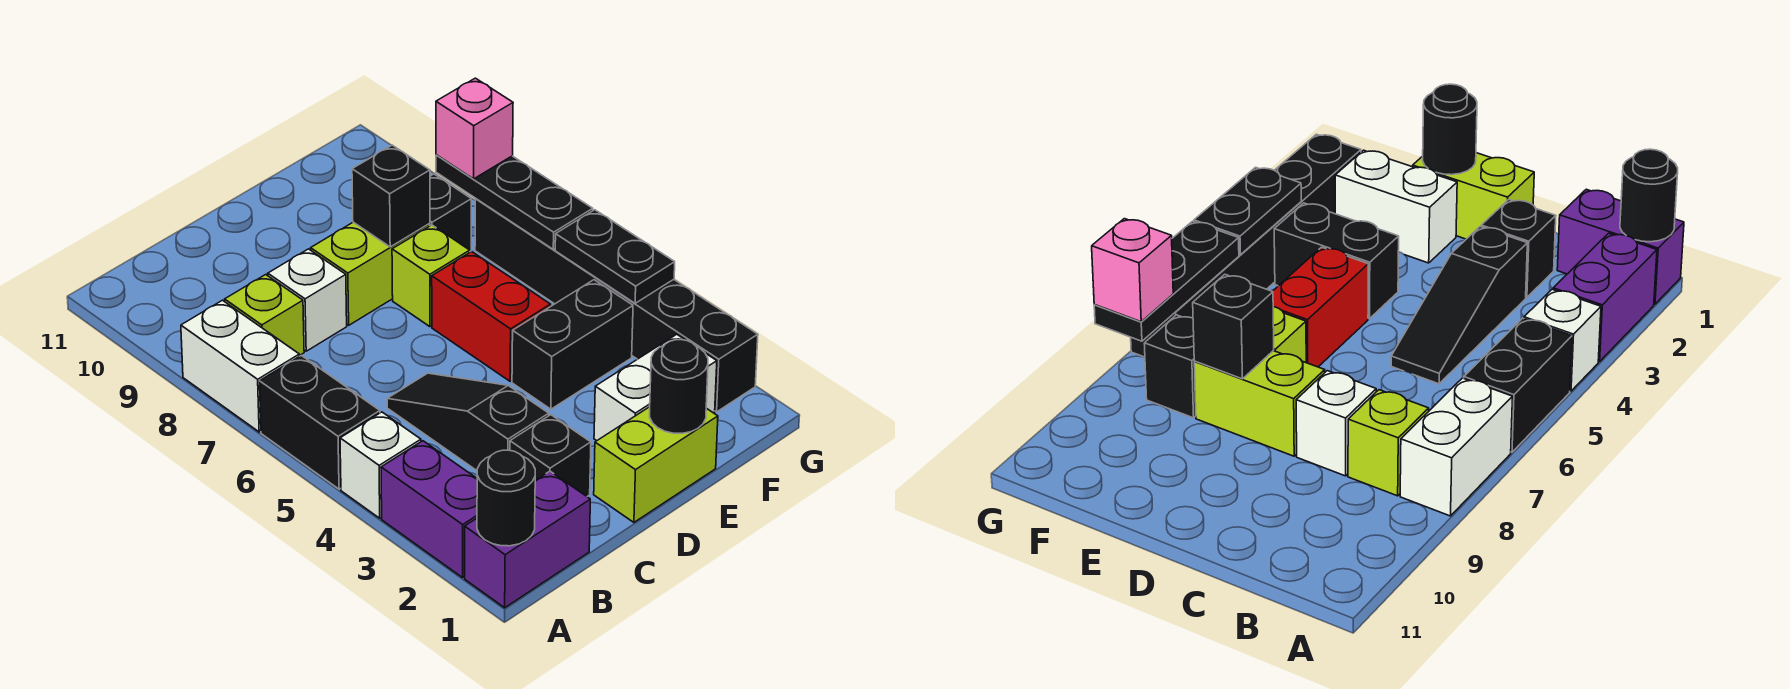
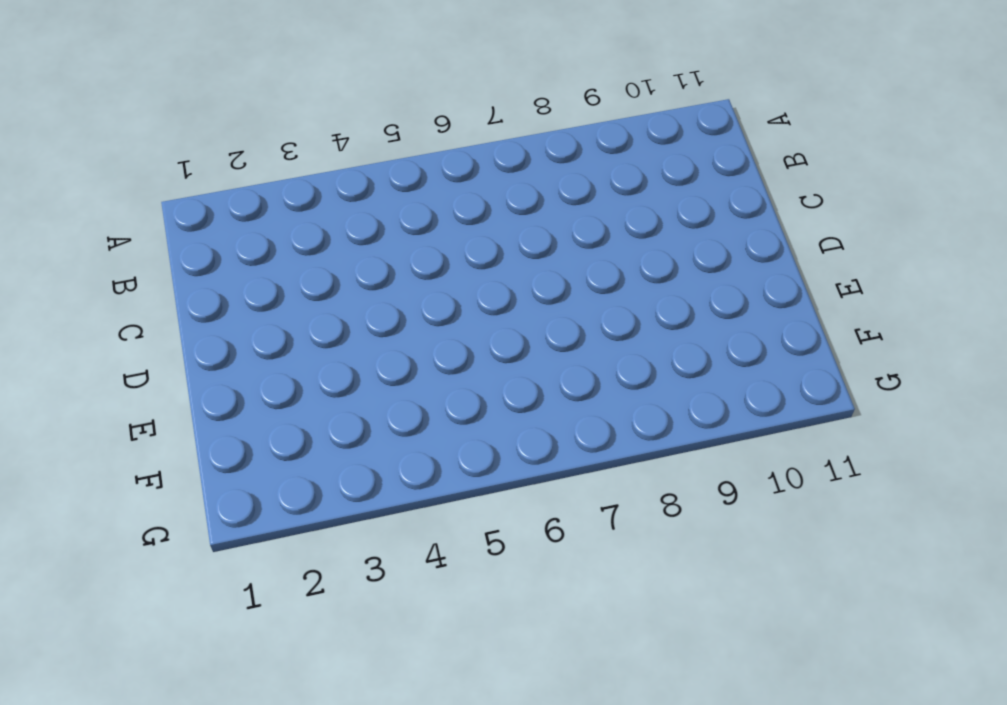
none -> purple 1x2 brick [465,471,590,608]
none -> purple 1x2 brick [381,441,477,578]
none -> white 1x1 brick [340,412,421,518]

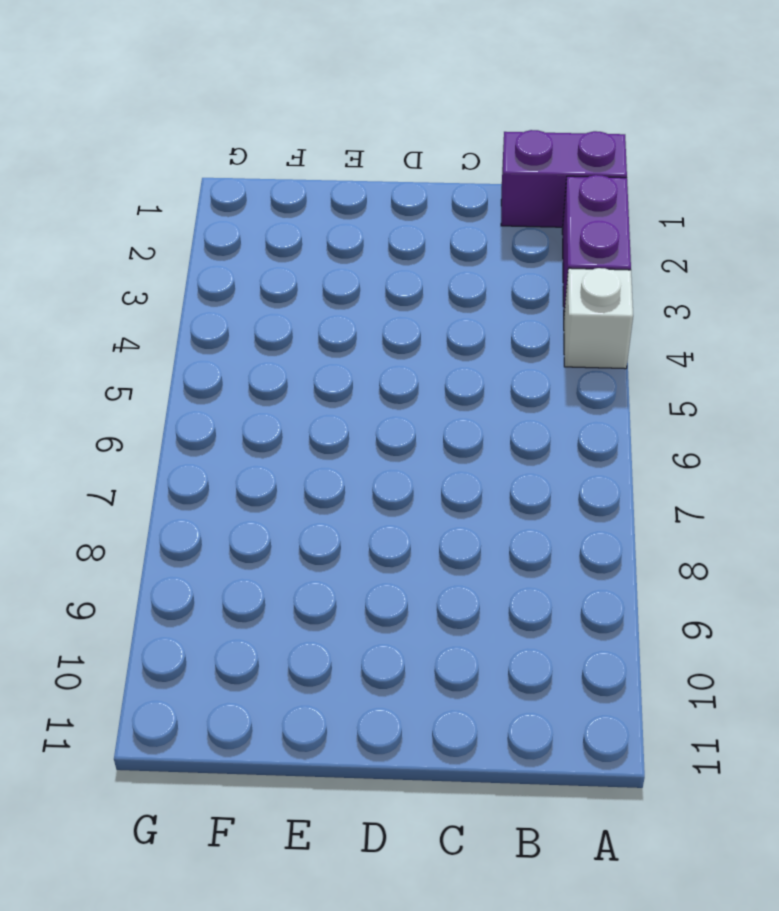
none -> black 1x2 brick [260,356,380,489]
none -> white 1x2 brick [181,300,299,432]
none -> lime 1x1 brick [225,275,304,356]

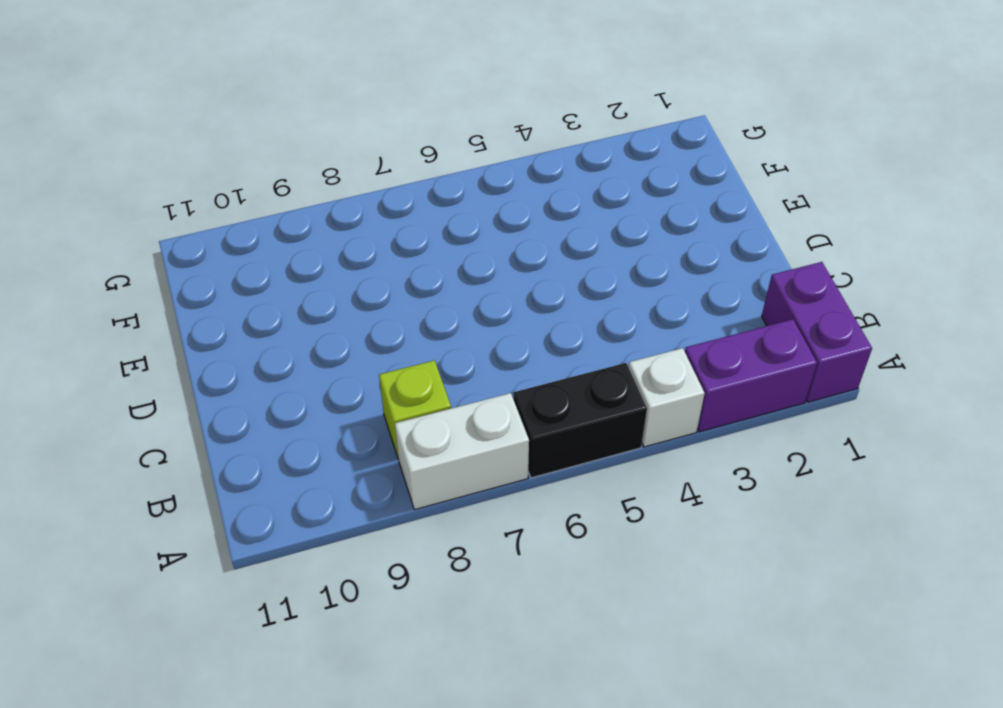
none -> black 1x1 brick [510,415,591,496]
none -> black 1x3 slope [387,373,549,471]
none -> white 1x1 brick [268,249,347,351]

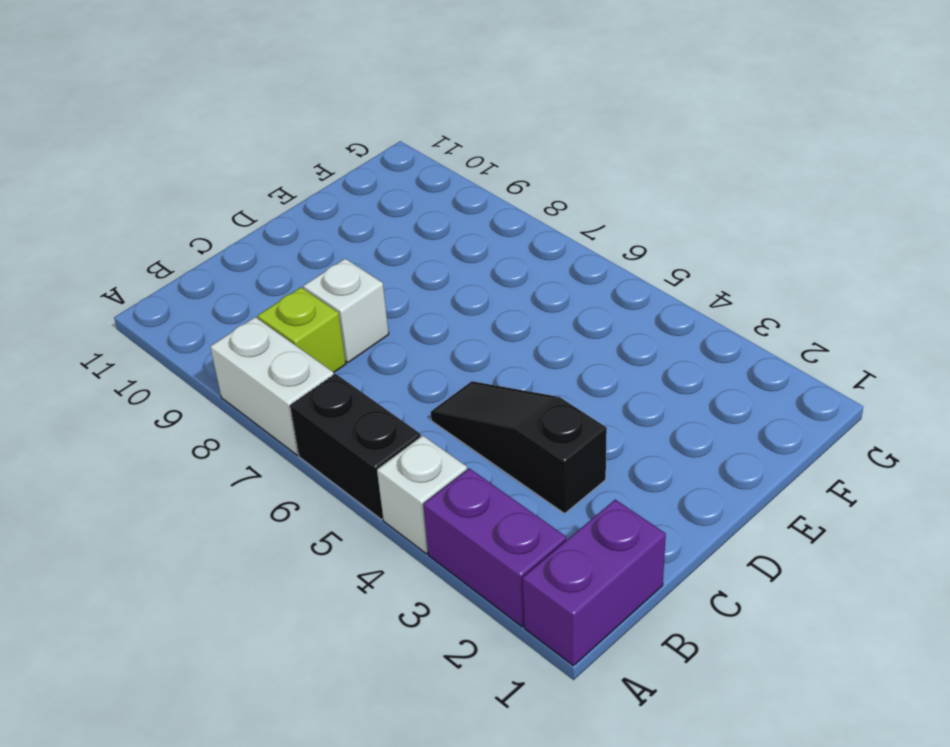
none -> black 1x1 brick [510,415,591,496]
none -> lime 1x2 brick [594,407,718,522]
none -> lime 1x2 brick [311,222,430,325]

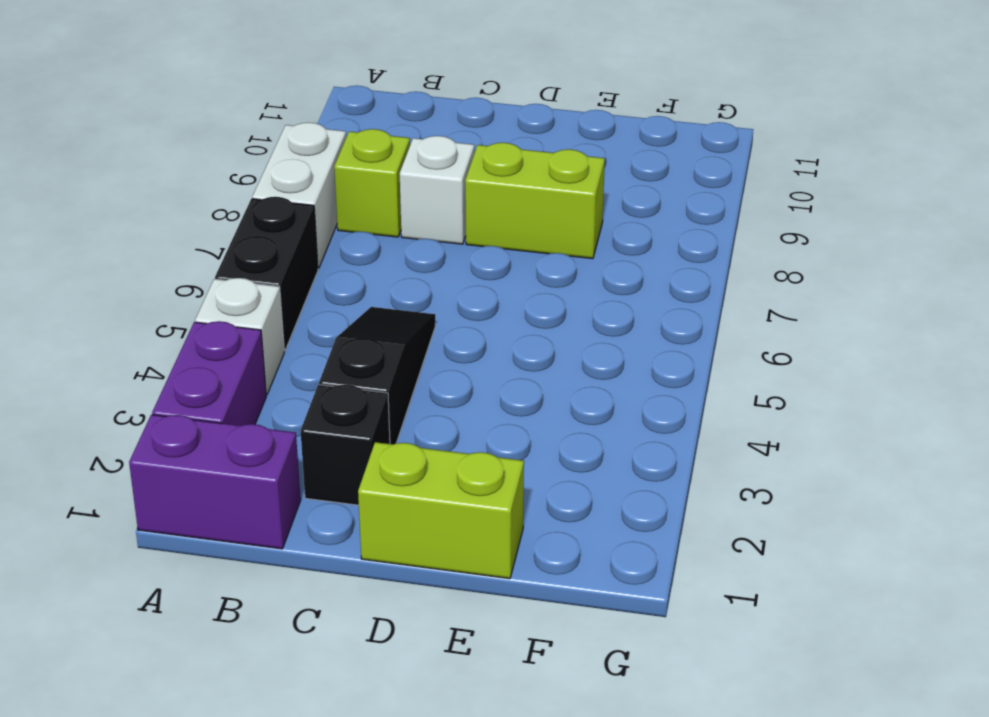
none -> white 1x2 brick [594,334,717,441]
none -> black 1x2 brick [512,280,633,409]
none -> red 1x2 brick [432,252,551,381]

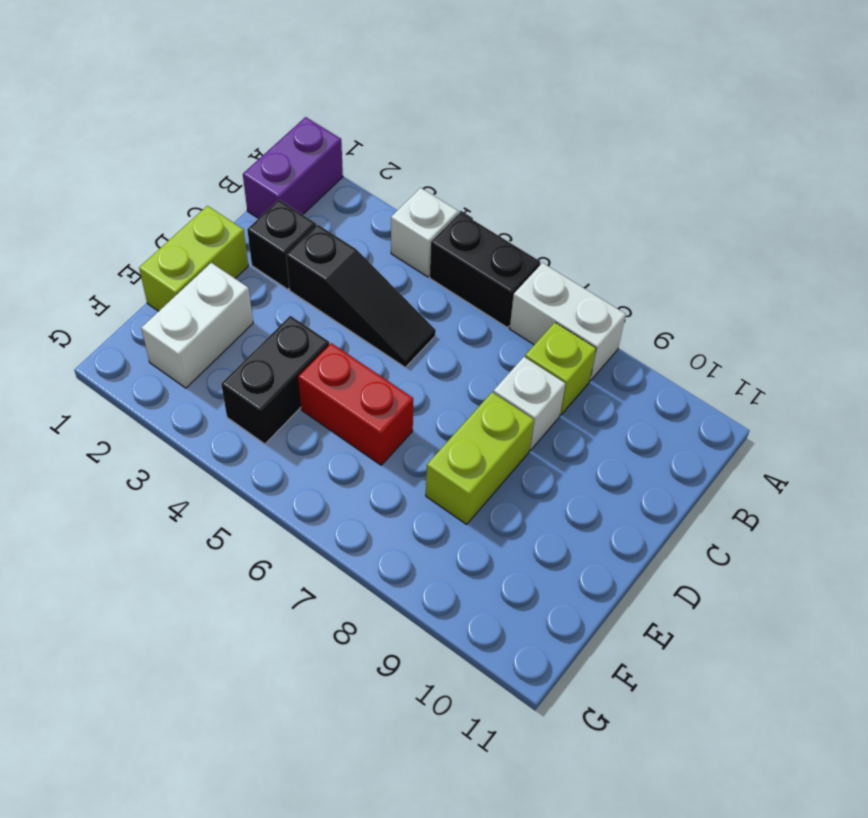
none -> purple 1x2 brick [381,441,477,578]
none -> lime 1x1 brick [392,225,470,327]
none -> black 1x1 brick [430,174,471,251]

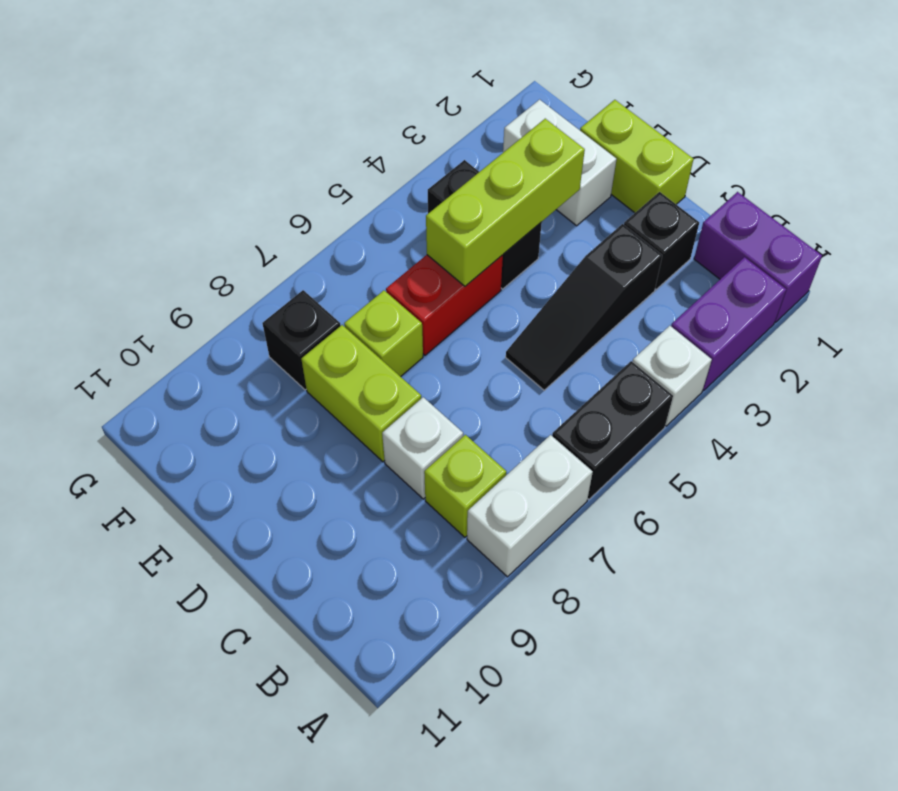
lime 1x3 brick [426,119,585,286] -> none
none -> black 1x6 brick [475,199,758,412]
none -> black 1x1 round brick [477,450,535,546]
none -> black 1x1 round brick [650,340,708,433]

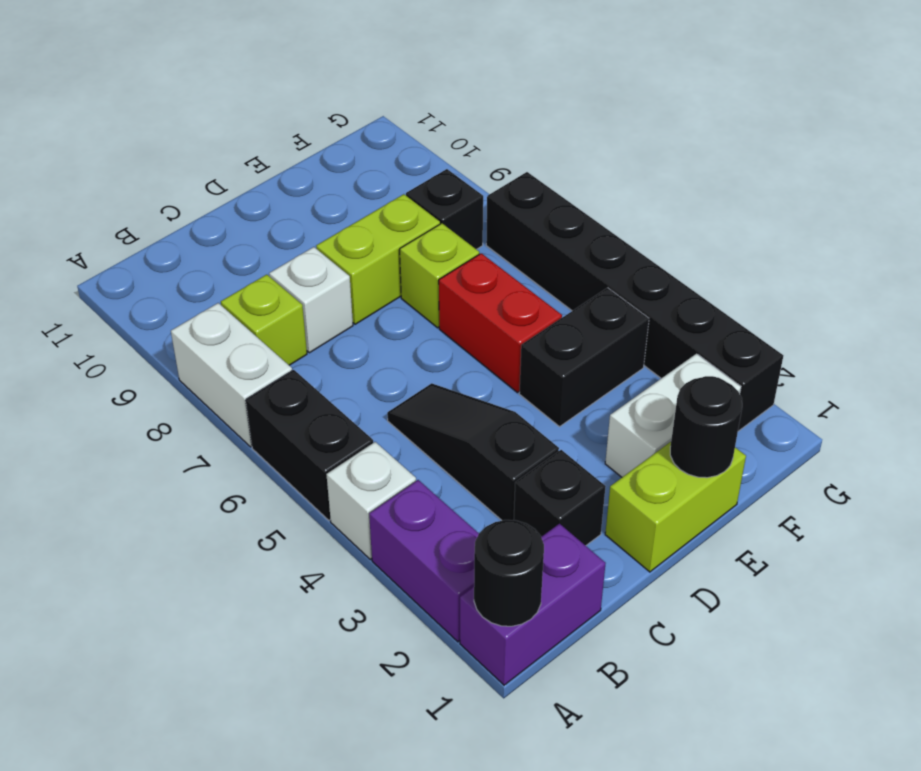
none -> black 1x1 brick [352,145,430,247]
none -> black 1x2 plate [555,210,675,303]
none -> black 1x3 plate [436,155,593,249]

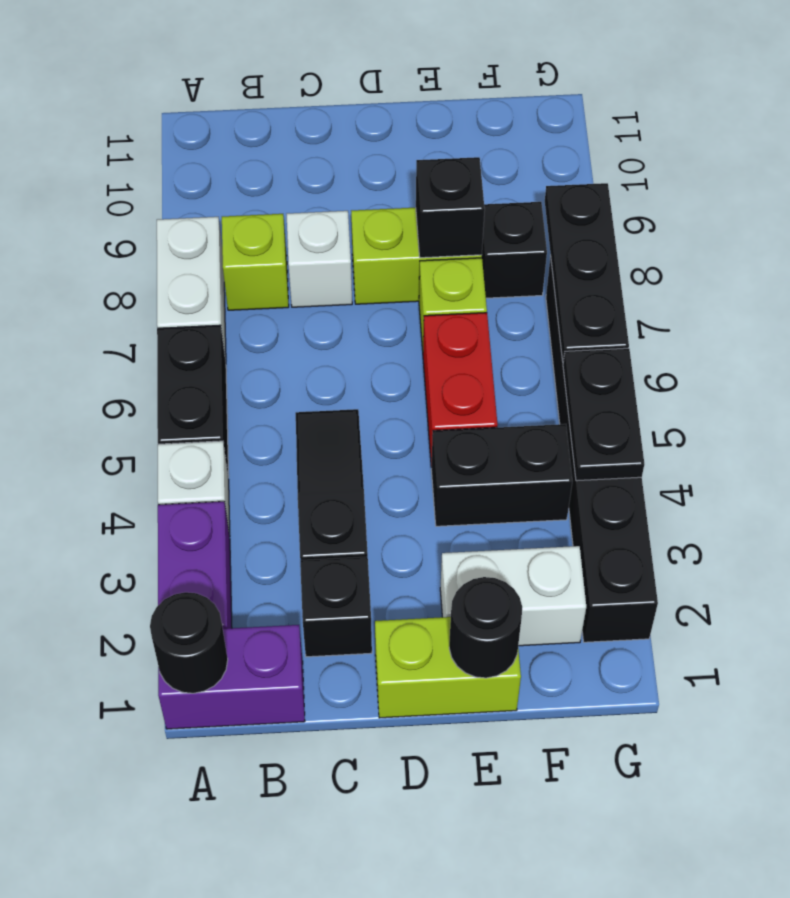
none -> pink 1x1 brick [436,78,513,179]

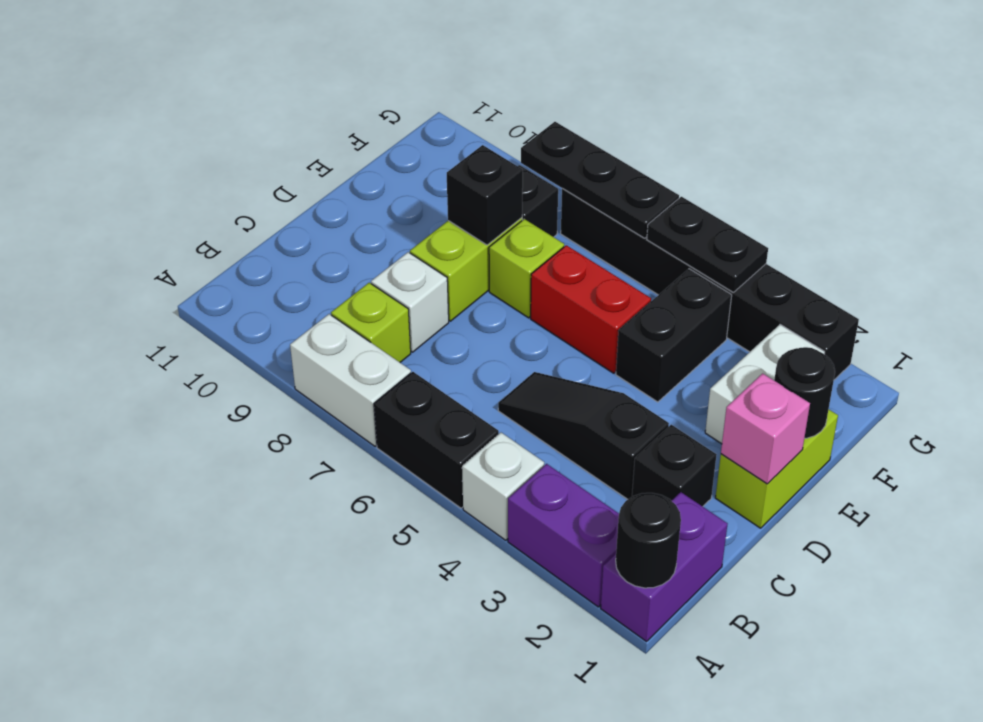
pink 1x1 brick [721,373,810,484] -> pink 1x1 brick moved to [436,78,513,179]

